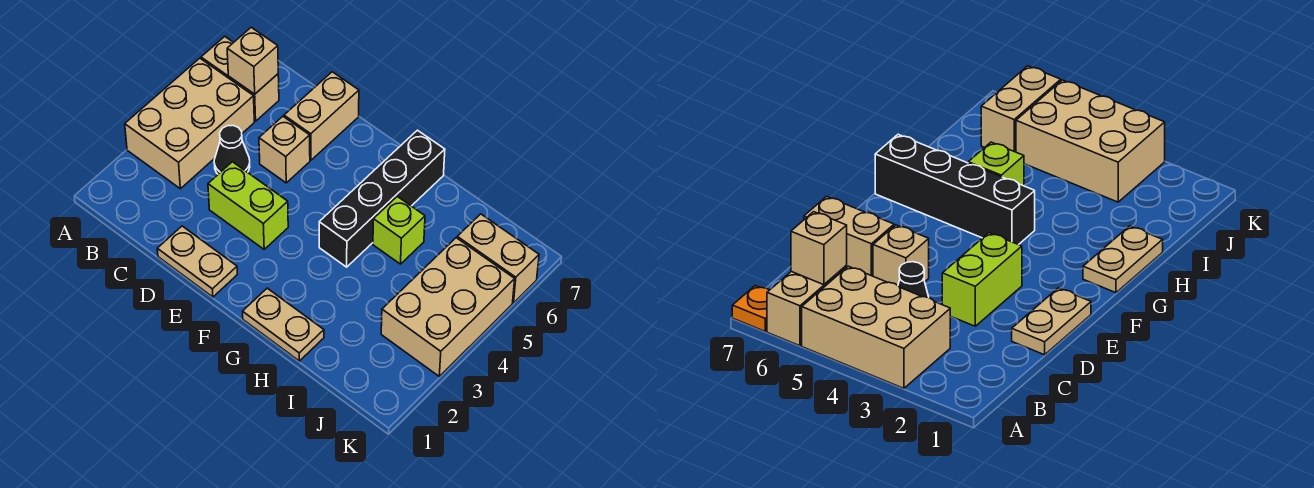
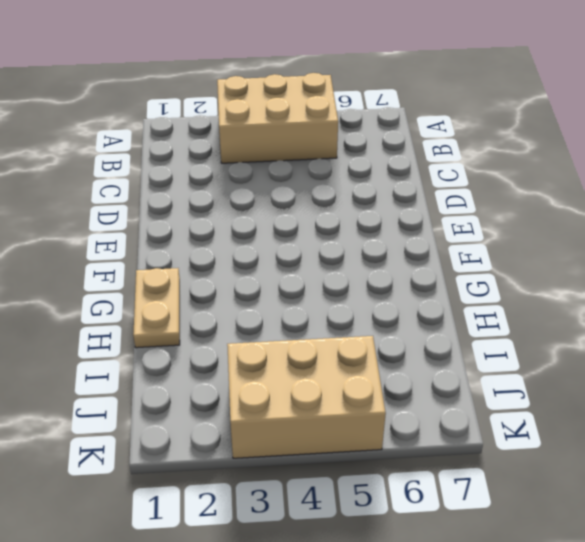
none -> tan 1x2 brick [201,36,279,121]
none -> orange 1x1 plate [732,286,769,331]
none -> black 1x1 cone [214,126,250,174]

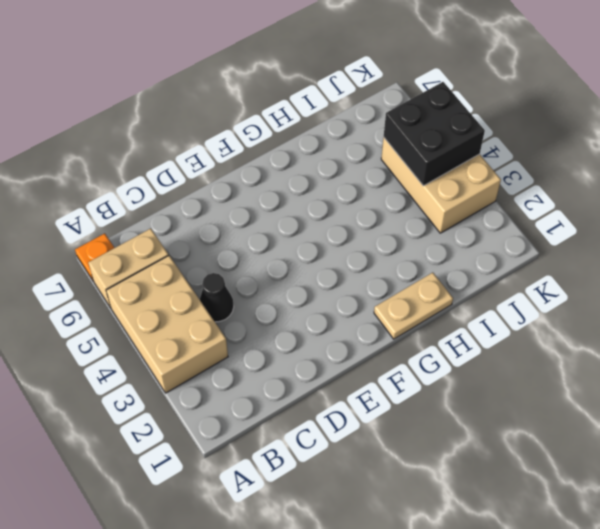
black 2x2 brick [384,82,485,186] -> none
none -> tan 1x2 plate [157,226,237,297]
none -> lime 1x2 brick [208,162,288,249]
none -> tan 1x1 brick [259,116,310,183]

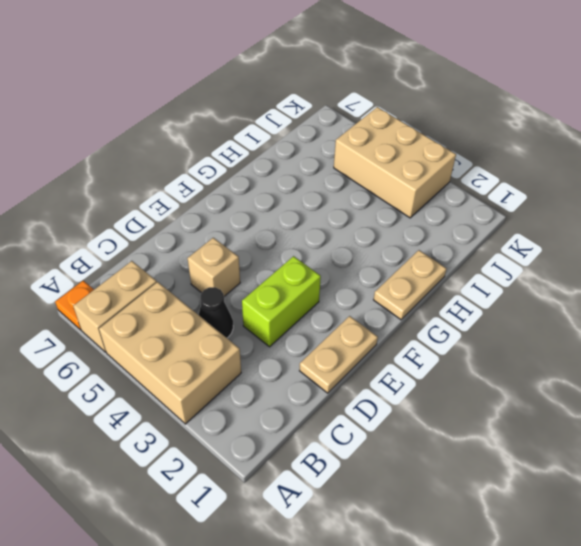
none -> tan 1x2 brick [284,72,359,160]
none -> black 1x4 brick [319,130,445,267]
none -> lime 1x1 brick [373,196,425,264]

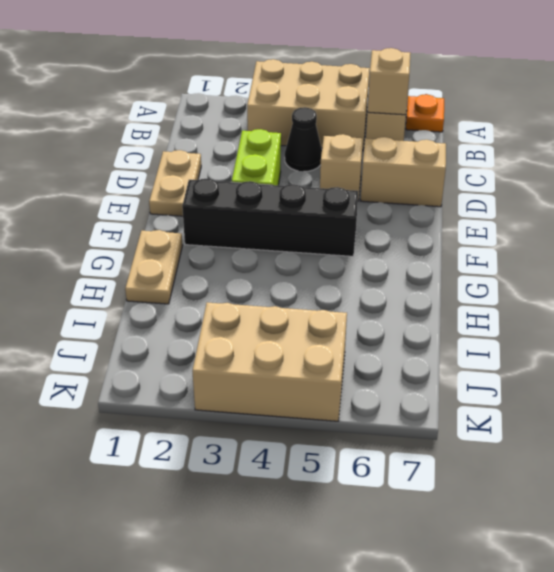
black 1x4 brick [182,178,358,256] -> black 1x4 brick moved to [319,130,445,267]
none -> lime 1x1 brick [373,196,425,264]
none -> tan 1x2 brick [457,214,539,303]

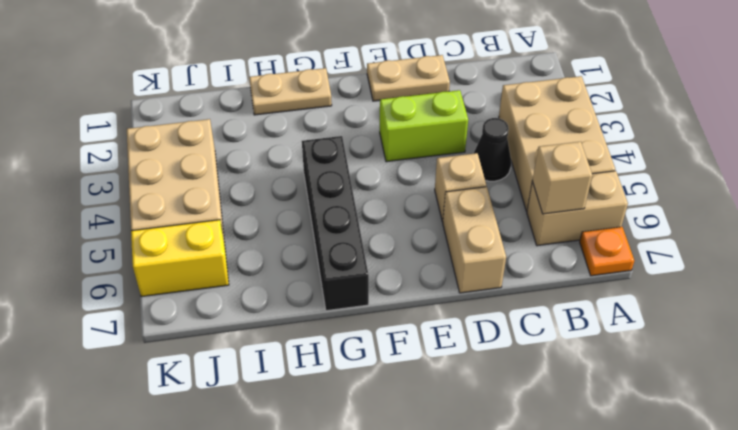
yellow 1x2 brick [131,220,229,297] -> tan 1x2 brick [457,214,539,303]
none -> lime 1x1 brick [373,196,425,264]

